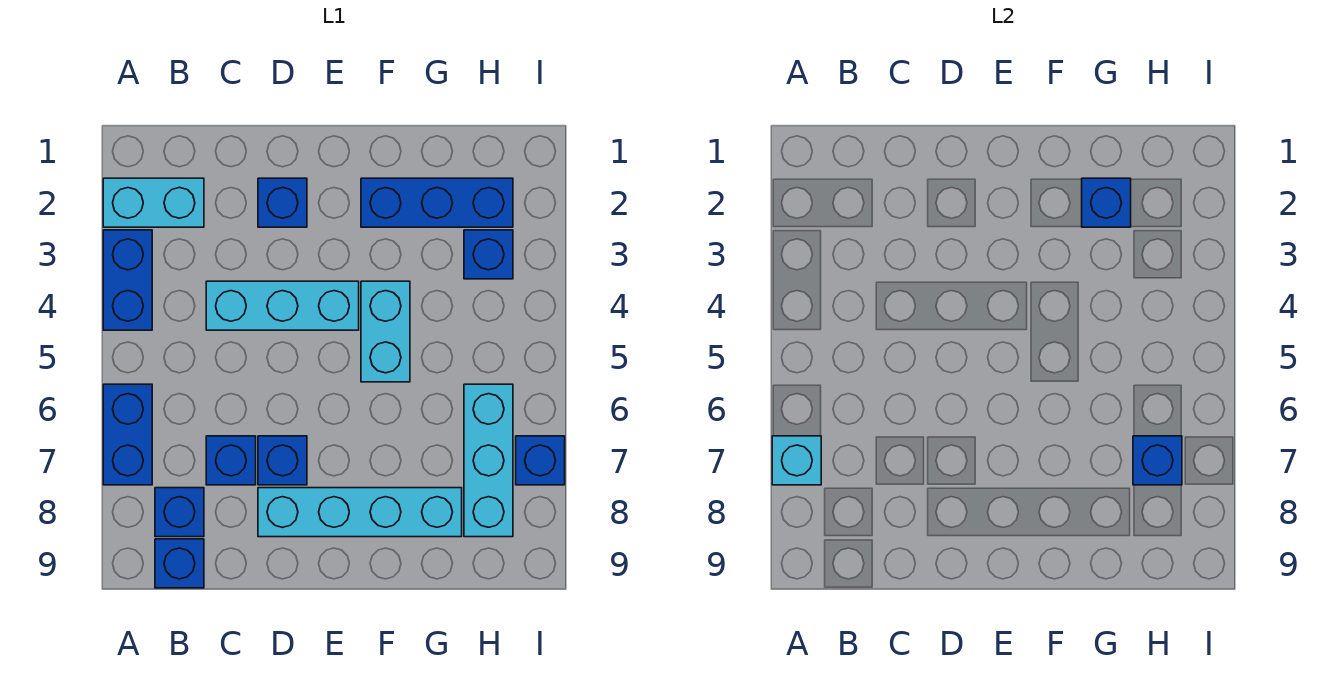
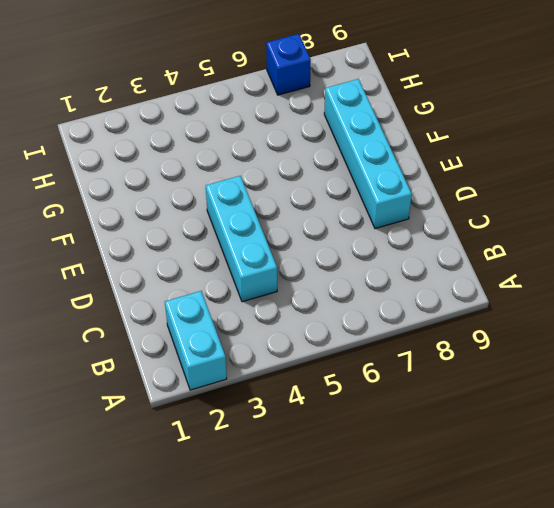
none -> blue 1x2 brick [103,230,152,330]
none -> blue 1x2 brick [103,384,152,485]
none -> blue 1x1 brick [155,488,204,537]

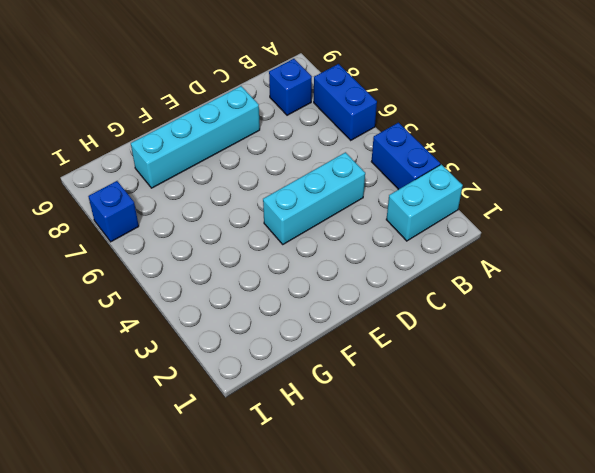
none -> blue 1x1 brick [155,539,204,588]
none -> blue 1x1 brick [206,436,256,485]
none -> blue 1x1 brick [258,178,307,227]

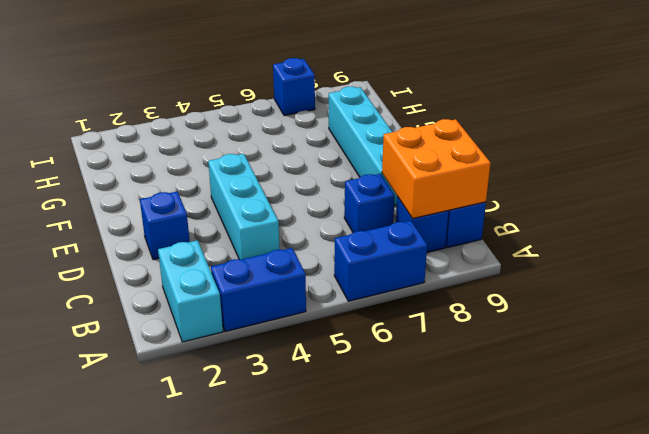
orange 2x2 brick [382,119,490,219] -> none
none -> blue 1x1 brick [258,436,307,485]
none -> blue 1x3 brick [361,178,513,227]
none -> cyan 1x2 brick [361,281,410,382]

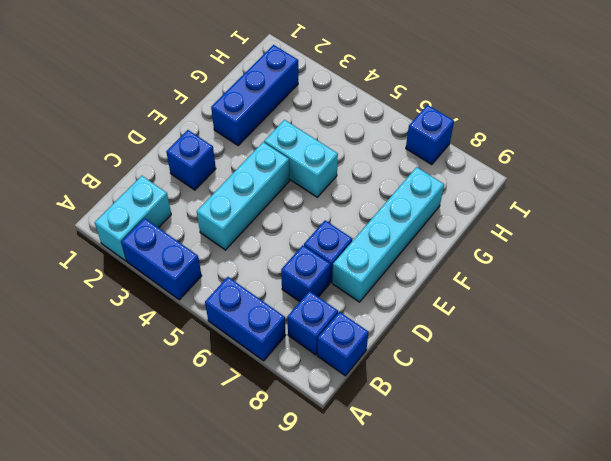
none -> blue 1x1 brick [464,230,513,279]
none -> cyan 1x3 brick [464,384,513,537]
none -> cyan 1x1 brick [772,436,821,485]

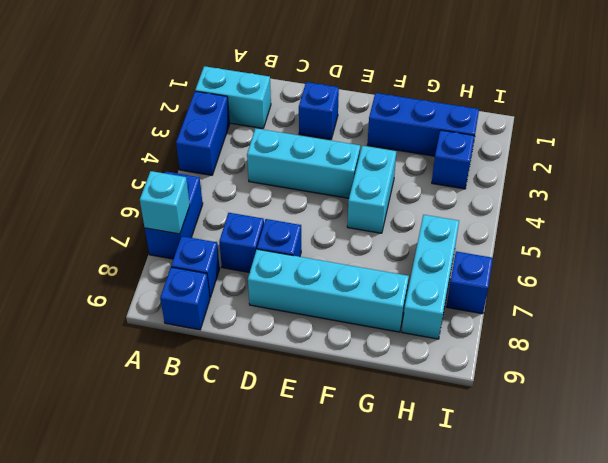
none -> blue 1x1 brick [1082,178,1131,227]
none -> blue 1x1 brick [1133,436,1182,485]

